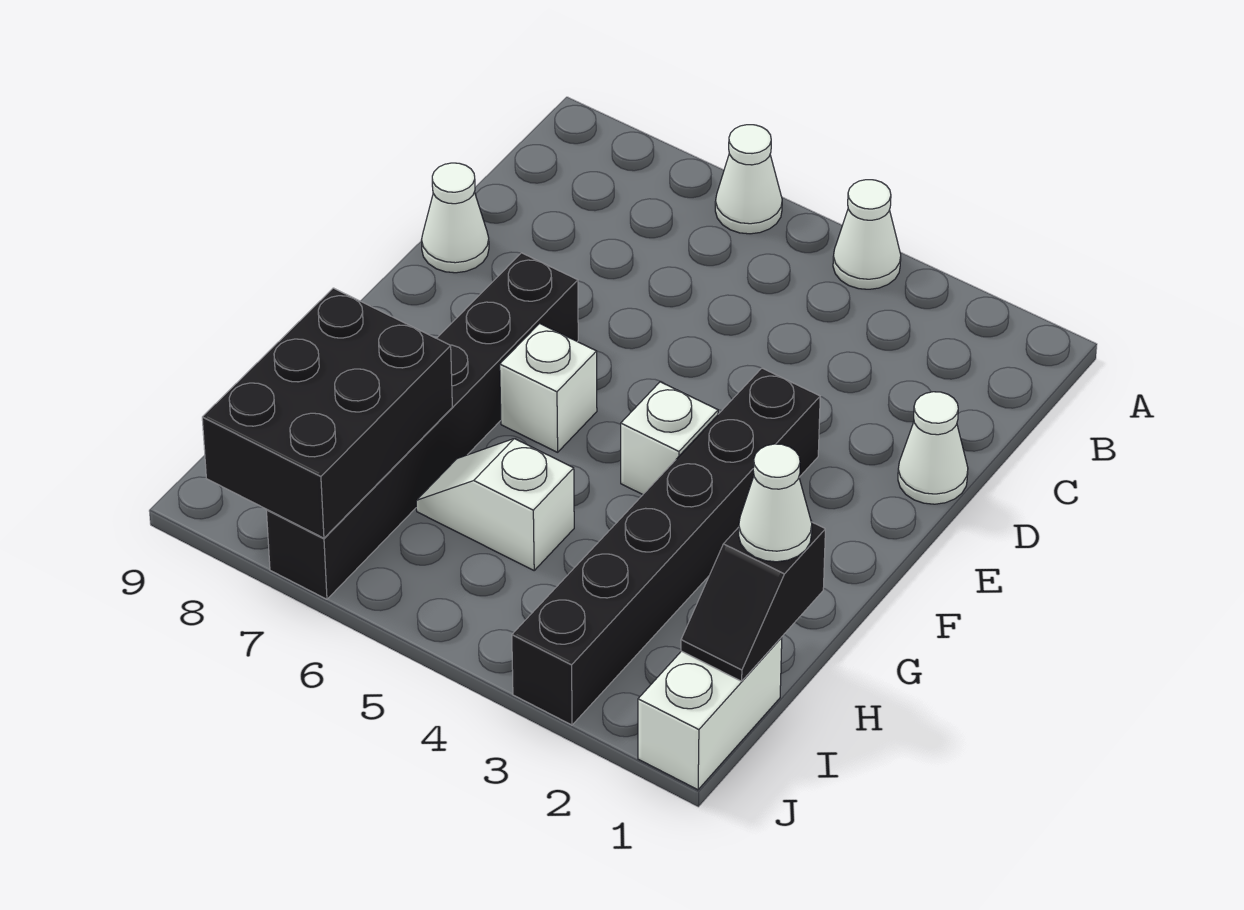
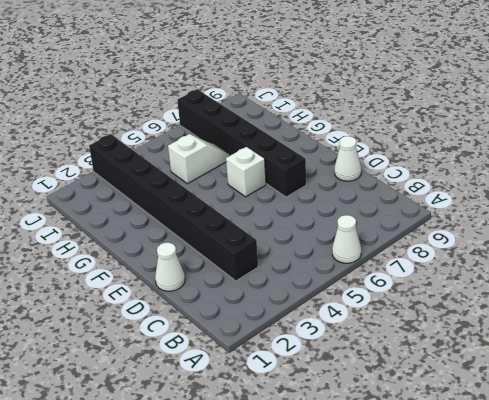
black 1x8 brick [89,134,258,281] -> black 1x6 brick [512,368,820,725]
none -> white 1x1 cone [833,180,901,289]
none -> white 1x1 brick [621,382,718,494]
none -> white 1x2 brick [638,638,782,790]

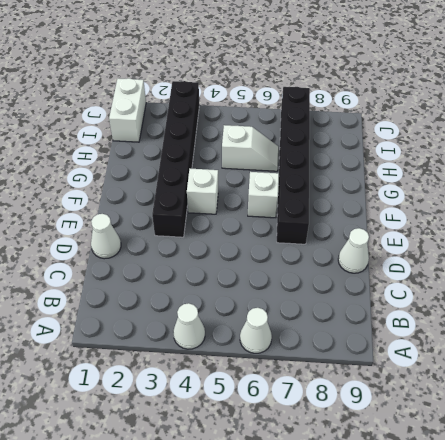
none -> black 1x2 slope [681,522,825,681]
none -> black 2x3 brick [202,288,452,538]
none -> white 1x1 cone [739,444,812,562]

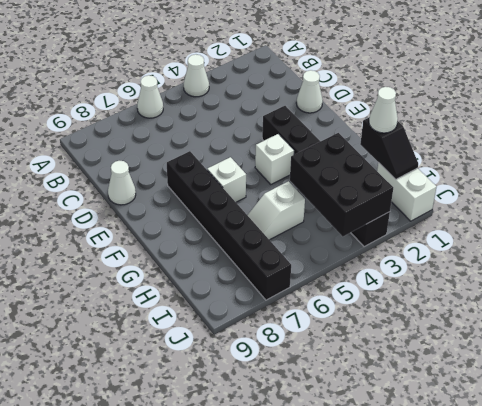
black 2x3 brick [290,133,393,236] -> black 2x3 brick moved to [202,288,452,538]

